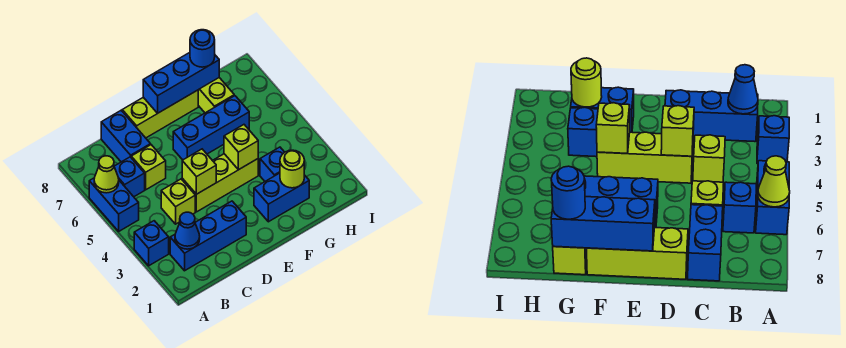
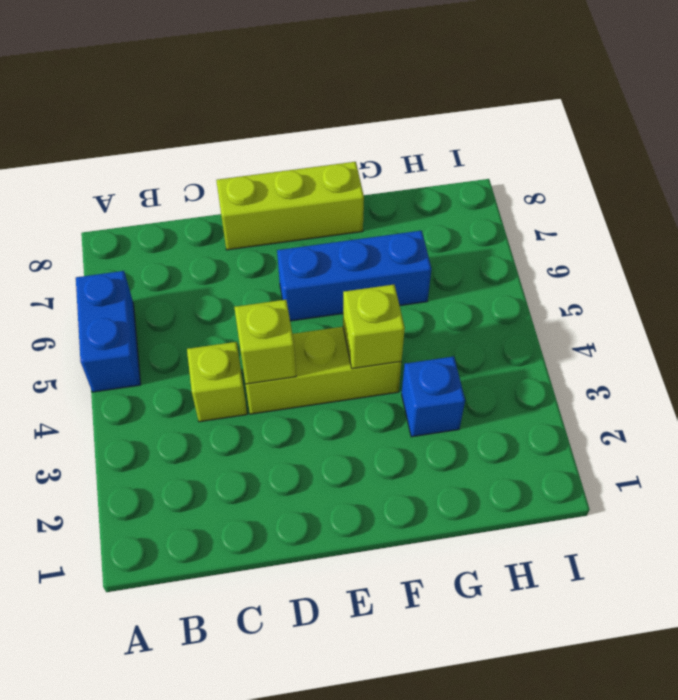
none -> blue 1x1 brick [134,221,169,266]
none -> blue 1x3 brick [170,201,246,271]
none -> blue 1x1 brick [114,157,145,197]

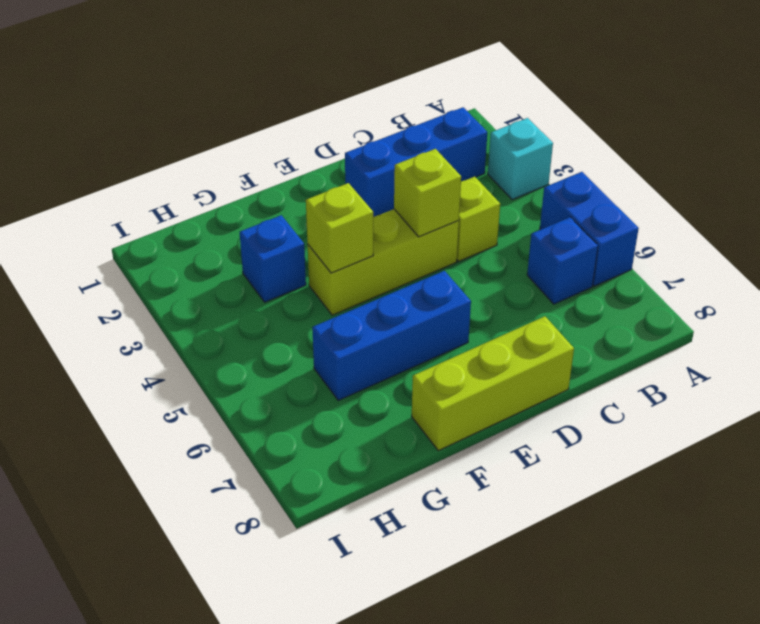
cyan 1x1 brick [488,118,553,200] -> blue 1x1 brick [134,221,169,266]
none -> lime 1x1 brick [131,145,166,190]
none -> blue 1x2 brick [101,110,151,162]
none -> blue 1x2 brick [254,173,309,222]

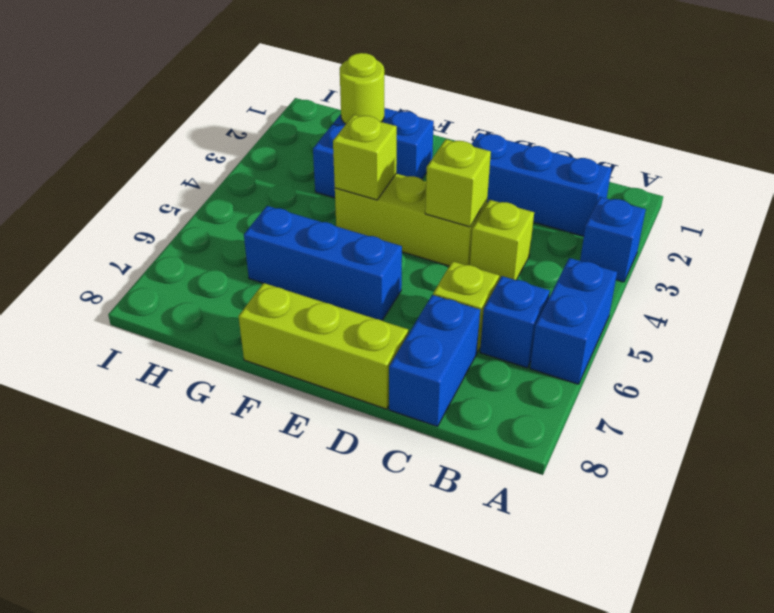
none -> lime 1x2 brick [198,78,234,113]
none -> lime 1x1 cone [94,156,119,193]
none -> blue 1x1 cone [175,212,200,249]

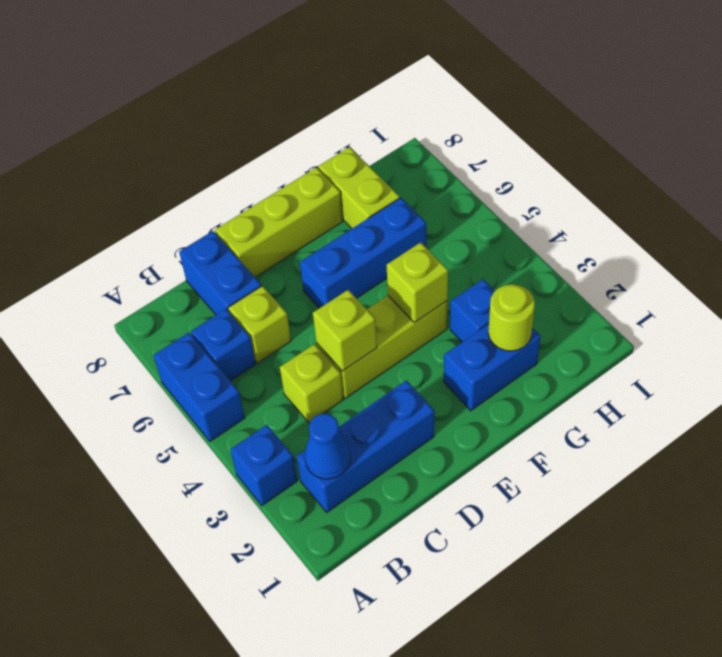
none -> lime 1x1 cone [94,156,119,193]
none -> blue 1x3 brick [143,53,219,113]
none -> blue 1x1 round brick [190,30,215,67]

